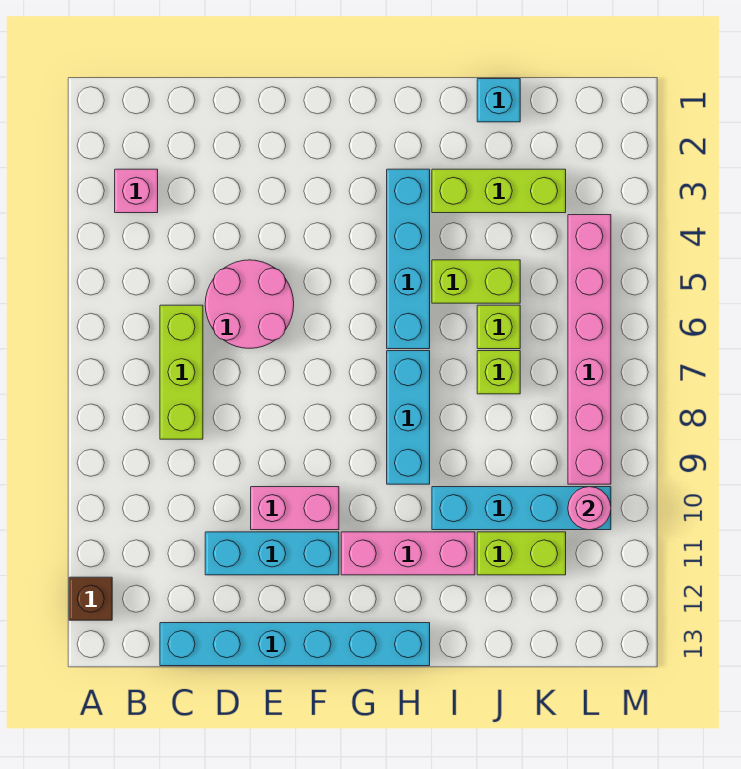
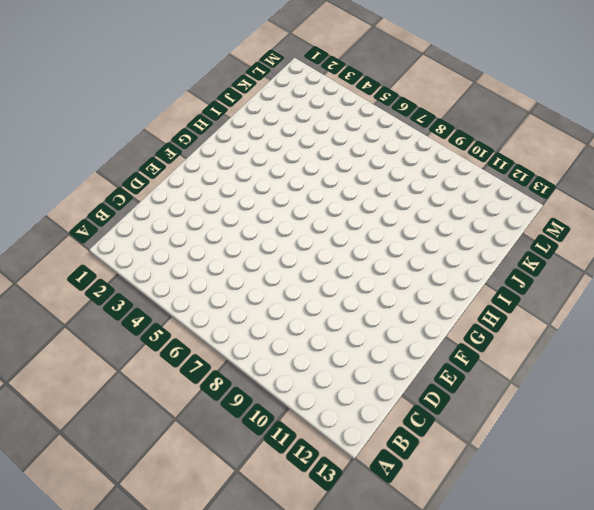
none -> brown 1x1 brick [69,577,112,620]
none -> pink 1x1 brick [115,169,158,213]
none -> lime 1x3 brick [160,305,203,439]

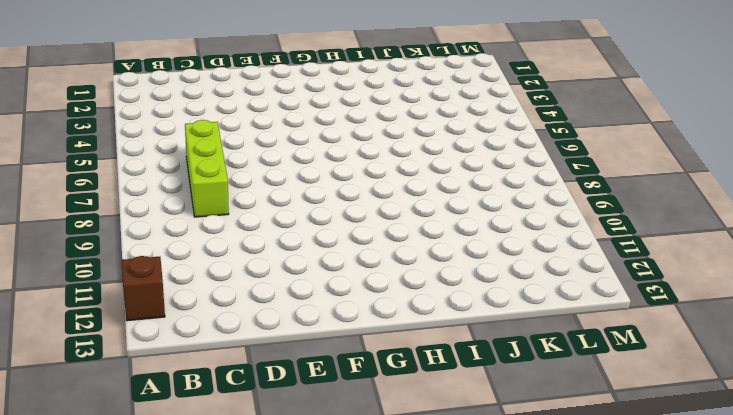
none -> pink 1x1 brick [115,169,158,213]
none -> cyan 1x6 brick [160,623,430,666]
none -> pink 2x2 round brick [205,260,294,348]

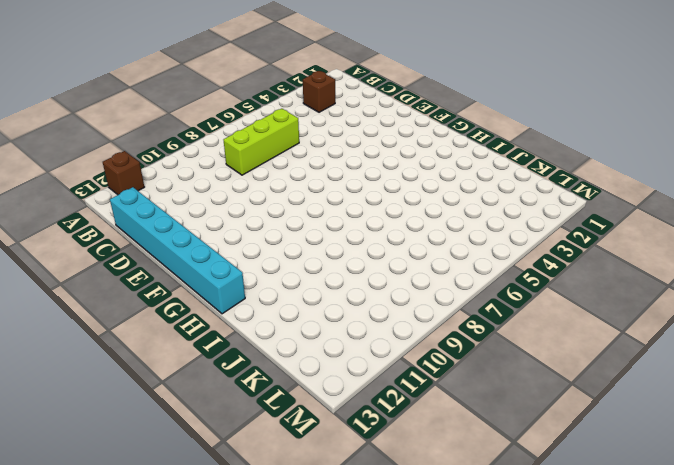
brown 1x1 brick [303,71,335,112] -> pink 1x1 brick [115,169,158,213]
none -> pink 2x2 round brick [205,260,294,348]
none -> cyan 1x3 brick [205,532,339,575]
none -> pink 1x2 brick [251,487,339,530]

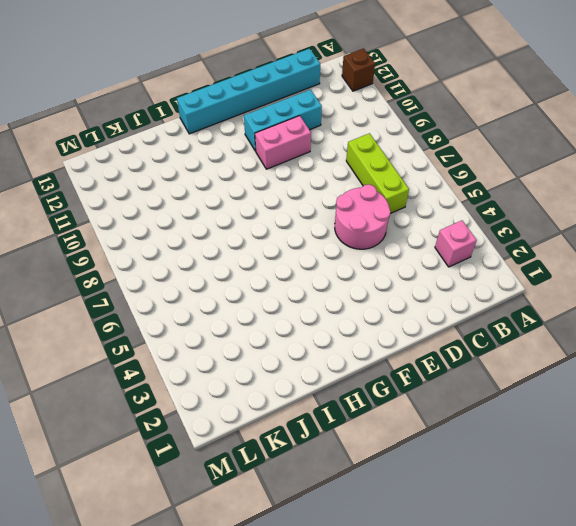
none -> pink 1x3 brick [341,532,475,575]
none -> cyan 1x4 brick [387,169,430,349]
none -> cyan 1x3 brick [387,351,430,484]

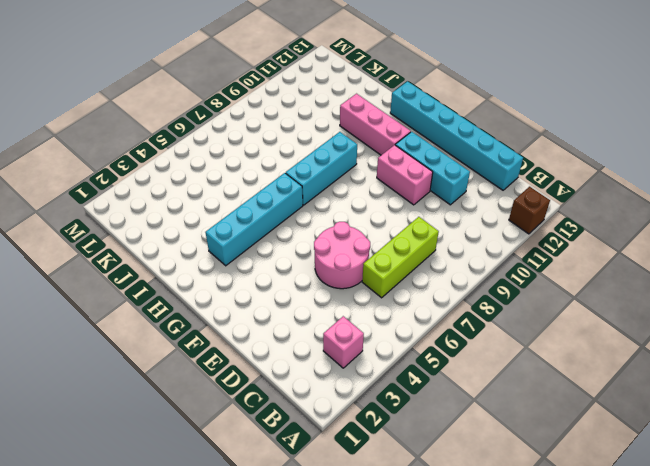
none -> lime 1x3 brick [432,169,566,213]
none -> lime 1x2 brick [432,260,520,303]
none -> cyan 1x4 brick [432,487,611,530]

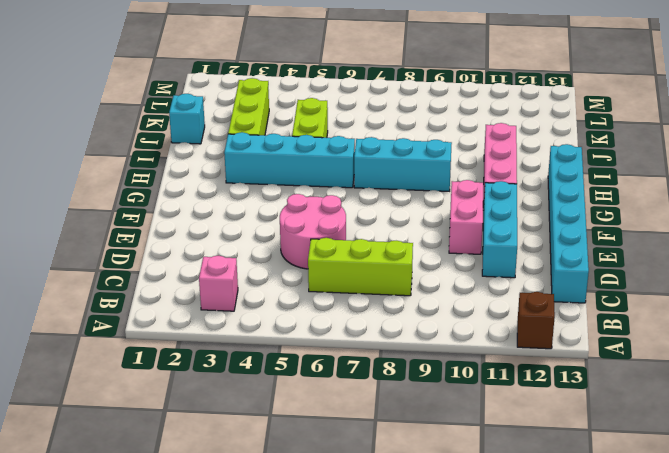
none -> cyan 1x4 brick [432,487,611,530]
none -> lime 1x1 brick [477,305,520,349]
none -> lime 1x1 brick [477,351,520,394]

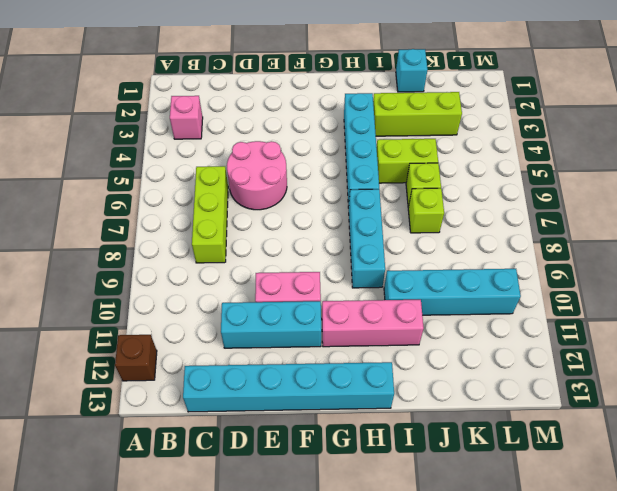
none -> lime 1x2 brick [477,532,566,575]
none -> pink 1x6 brick [568,215,611,484]
none -> pink 1x1 round brick [568,487,611,530]

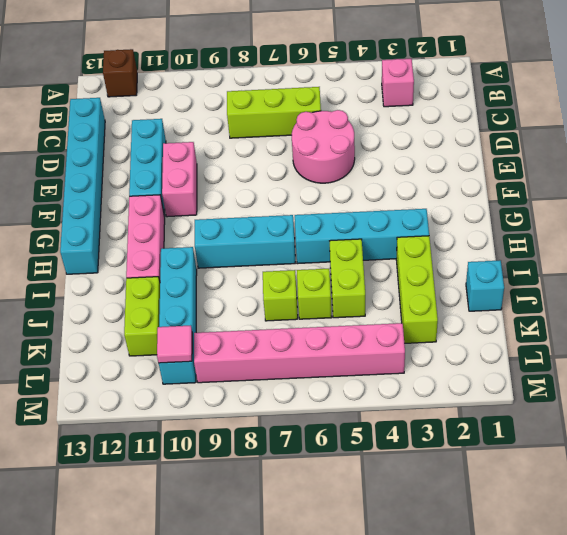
pink 1x1 tile [157,325,192,363] -> pink 1x1 round brick [568,487,611,530]

